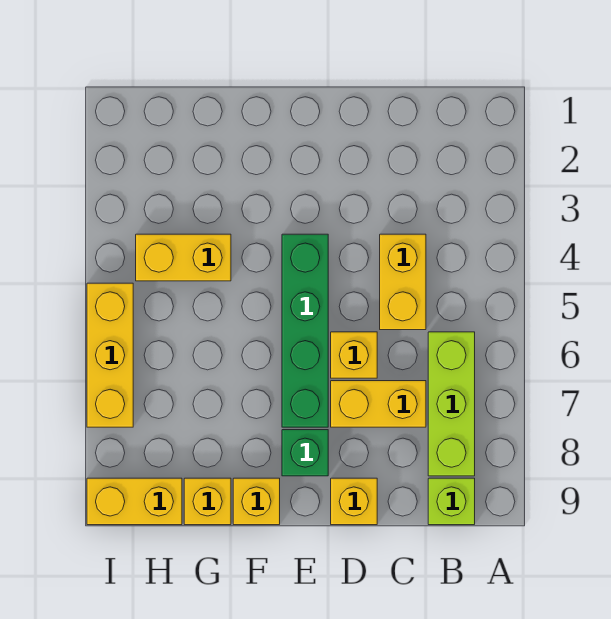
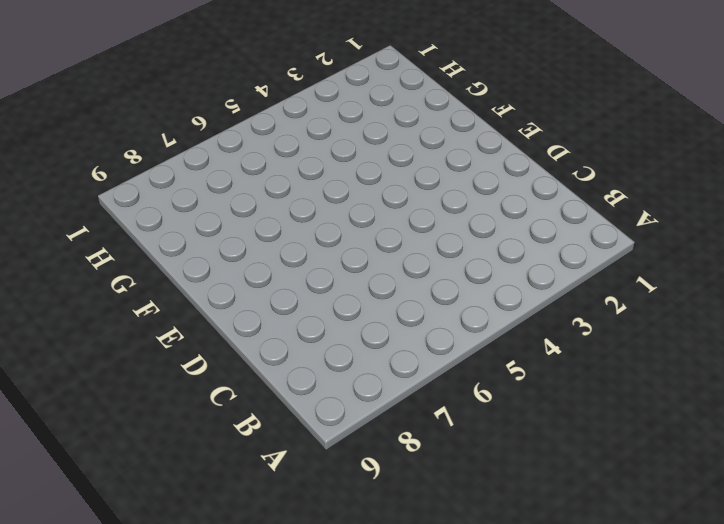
none -> lime 1x3 brick [428,332,475,476]
none -> lime 1x1 brick [428,478,475,525]
none -> yellow 1x2 brick [380,234,426,330]

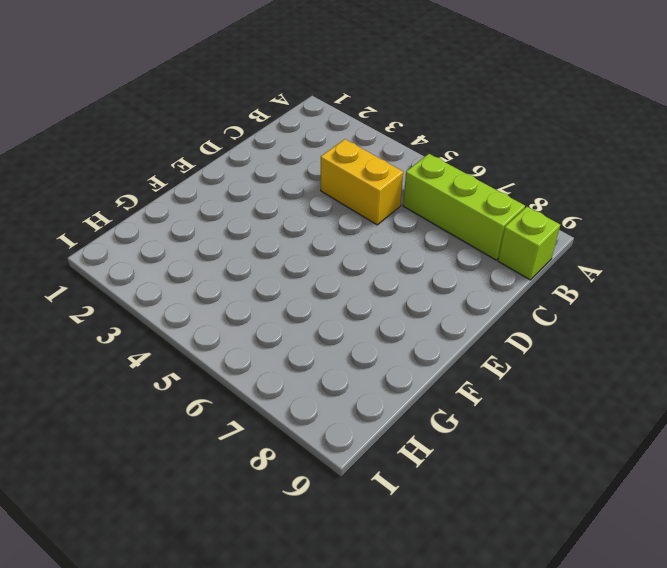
none -> yellow 1x2 brick [331,381,426,427]
none -> yellow 1x1 brick [331,332,377,378]
none -> yellow 1x1 brick [331,478,377,525]

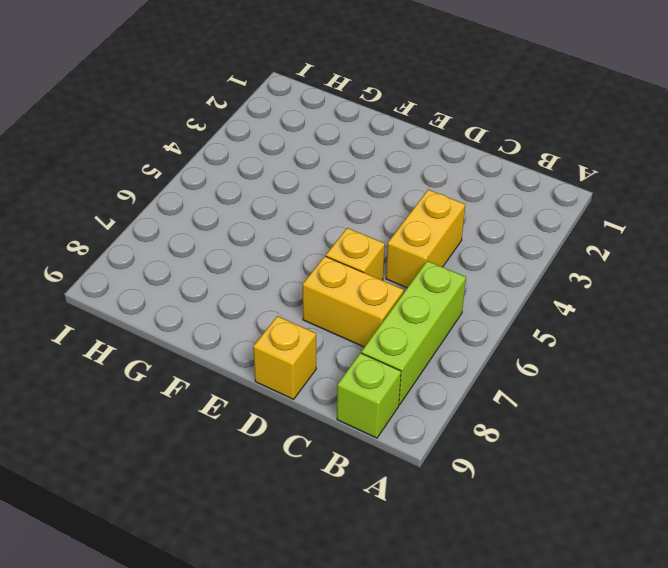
none -> green 1x4 brick [282,234,328,427]
none -> green 1x1 brick [282,430,328,476]
none -> yellow 1x1 brick [233,478,280,525]

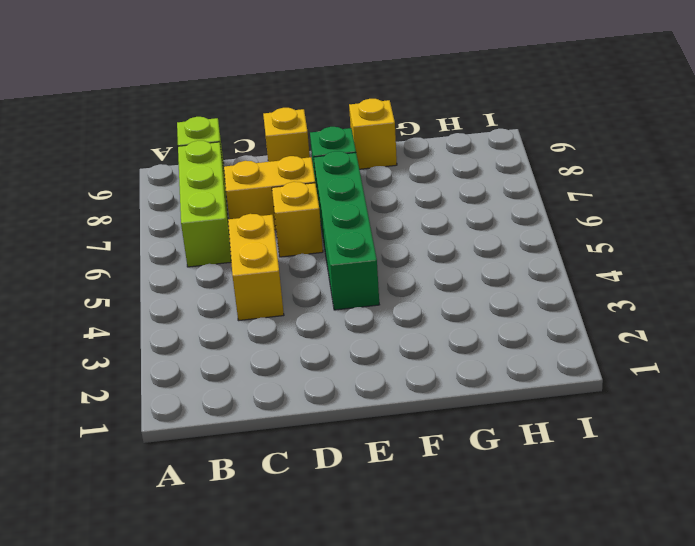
none -> yellow 1x2 brick [136,234,231,281]
none -> yellow 1x1 brick [184,478,231,525]
none -> yellow 1x2 brick [87,478,182,525]

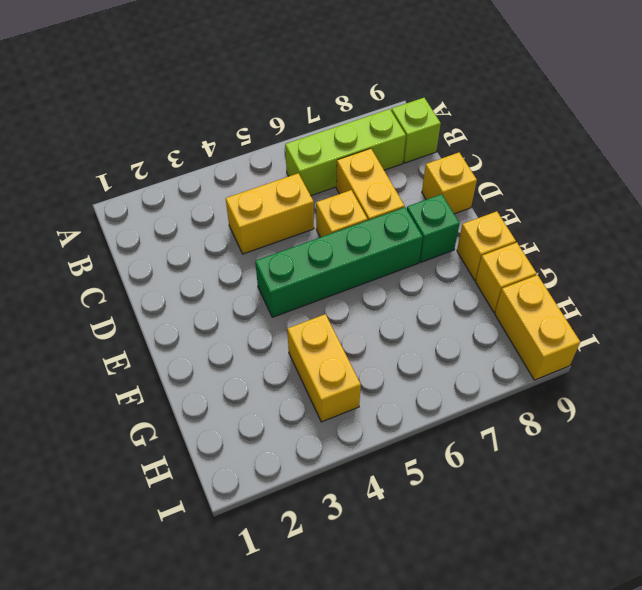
none -> yellow 1x3 brick [87,283,133,427]

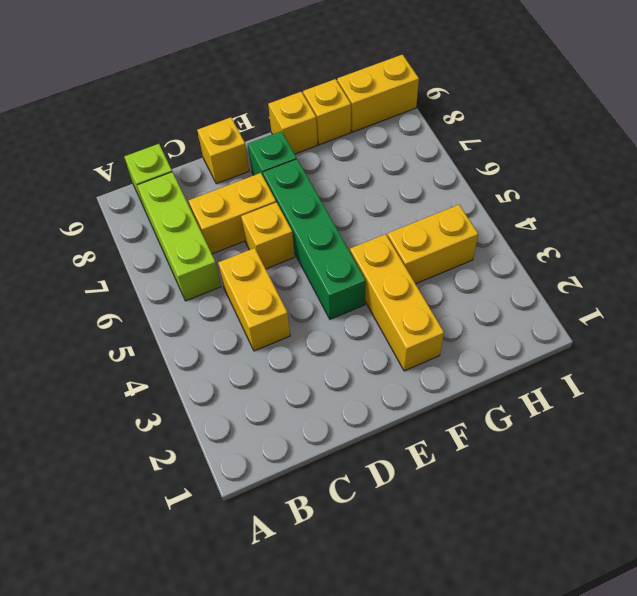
yellow 1x3 brick [350,234,444,371] -> yellow 1x3 brick moved to [87,283,133,427]

